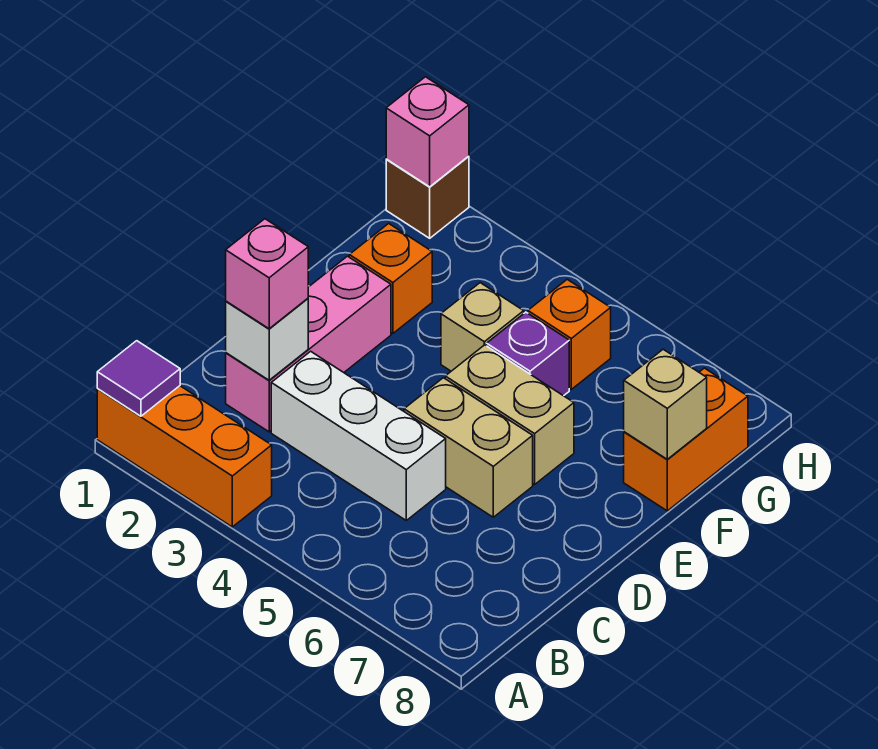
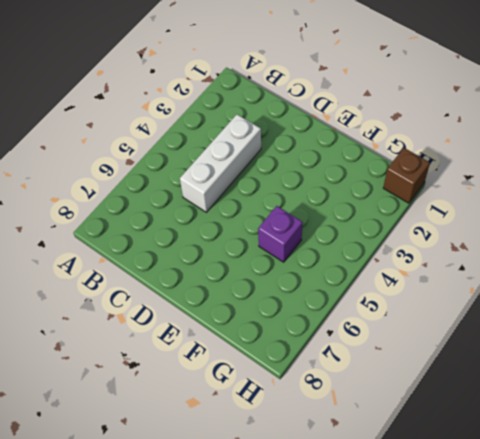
none -> orange 1x3 brick [97,386,272,527]
none -> pink 1x3 brick [226,256,391,432]
none -> tan 1x2 brick [404,378,533,517]

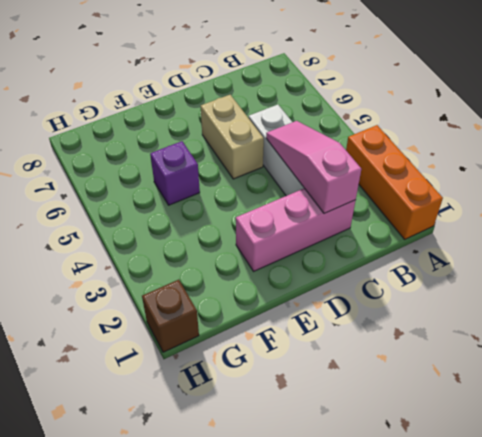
pink 1x3 slope [266,121,361,214] -> white 1x1 brick [226,299,308,380]
none -> tan 1x2 brick [445,345,574,484]
none -> orange 1x1 brick [349,223,432,333]
none -> tan 1x1 brick [441,283,524,371]

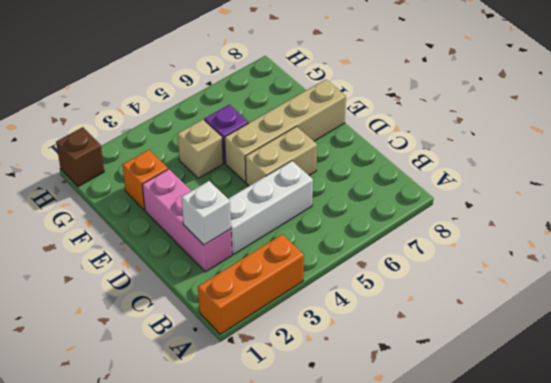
tan 1x4 brick [225,79,346,182] -> tan 1x2 brick [445,345,574,484]
none -> orange 1x2 brick [624,368,748,511]
none -> orange 1x1 brick [528,279,611,389]
none -> purple 1x1 tile [97,341,180,416]

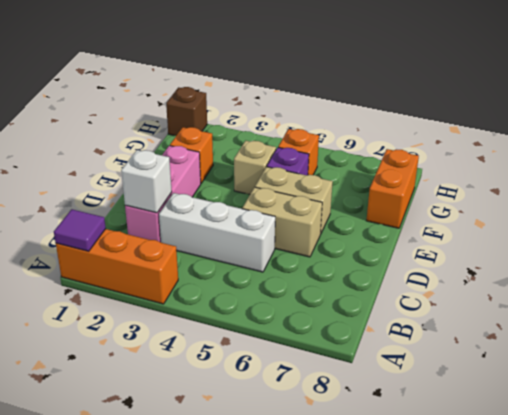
none -> tan 1x1 brick [624,349,707,459]
none -> pink 1x1 brick [386,77,469,187]
none -> pink 1x1 brick [226,219,308,329]

